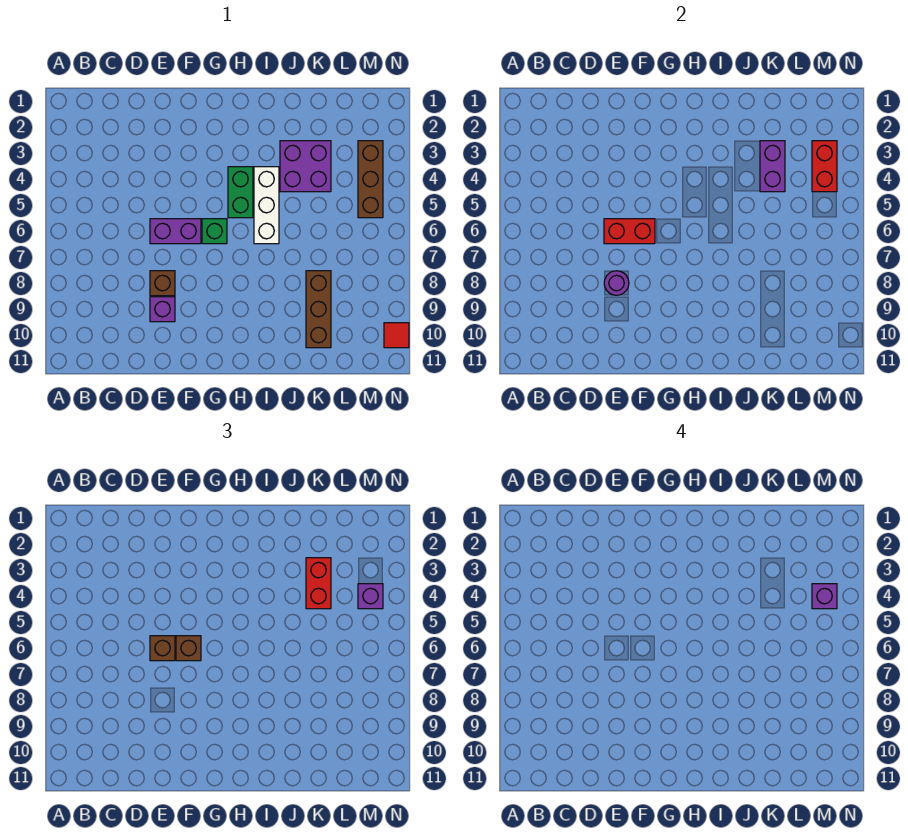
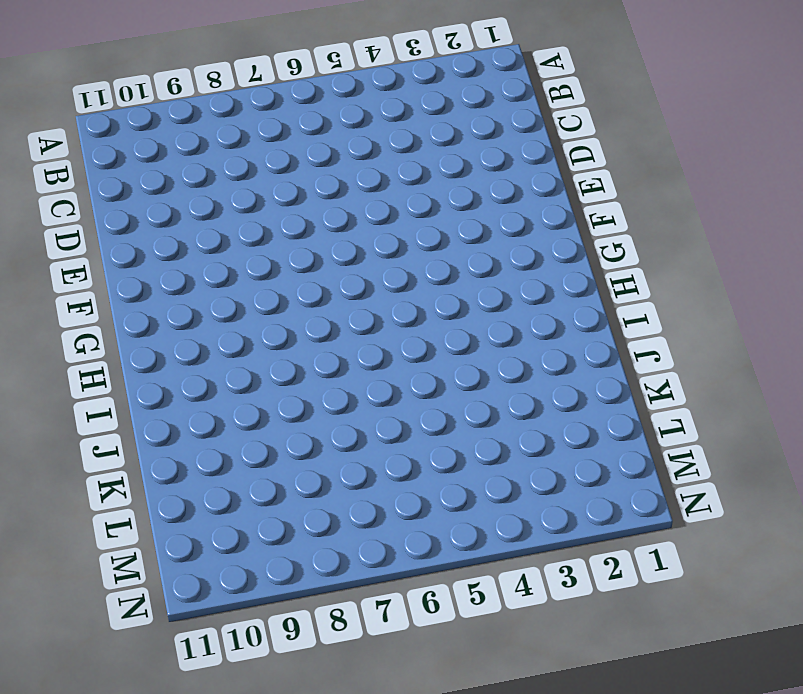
none -> purple 1x2 brick [150,219,201,244]
none -> brown 1x1 brick [150,271,175,296]
none -> purple 1x1 brick [150,297,175,322]

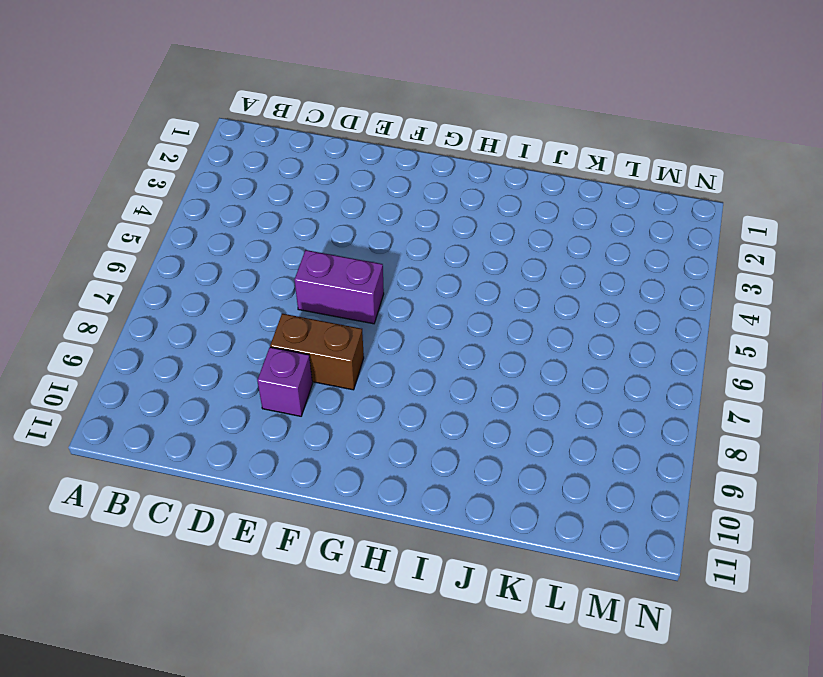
brown 1x2 brick [270,314,364,390] -> brown 1x1 brick [150,271,175,296]
none -> green 1x1 brick [202,219,227,244]
none -> green 1x2 brick [228,167,253,218]
none -> white 1x3 brick [254,167,279,244]

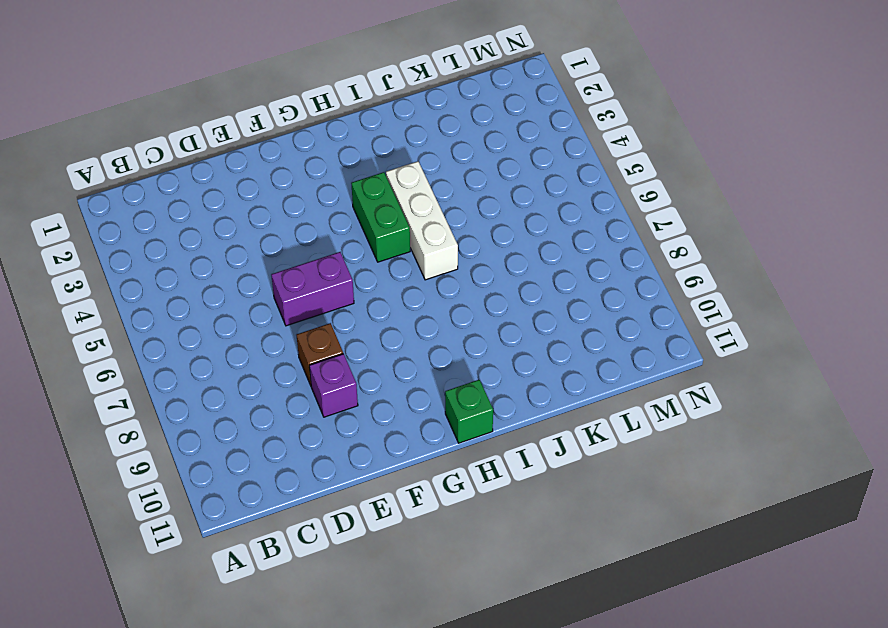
green 1x1 brick [445,380,493,443] -> green 1x1 brick moved to [202,219,227,244]
none -> purple 2x2 brick [280,141,331,192]
none -> brown 1x3 brick [306,271,331,348]
none -> brown 1x3 brick [358,141,383,218]

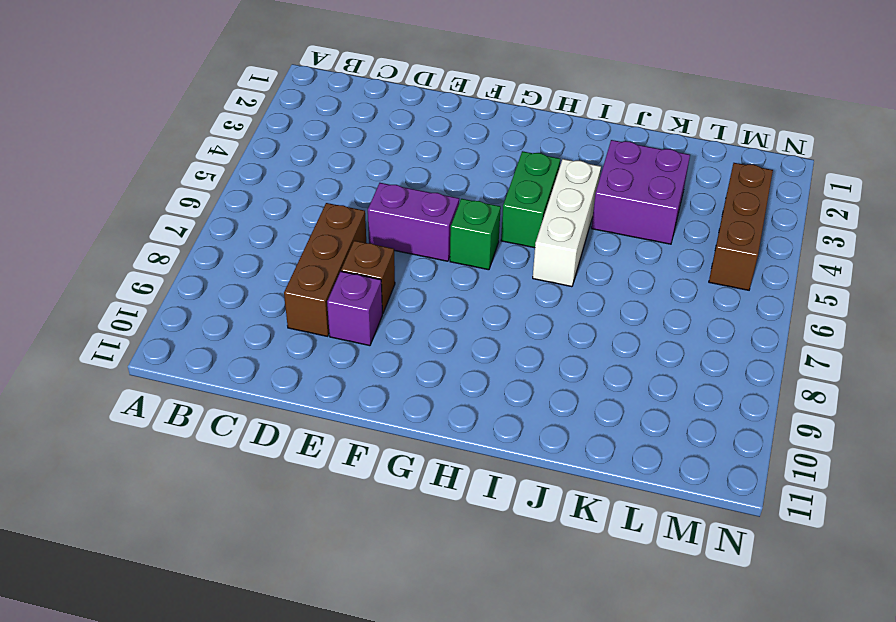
brown 1x3 brick [284,203,366,336] -> brown 1x3 brick moved to [306,271,331,348]
none -> red 1x1 tile [384,323,409,348]
none -> red 1x2 brick [604,219,655,244]
none -> purple 1x1 round brick [604,271,629,295]

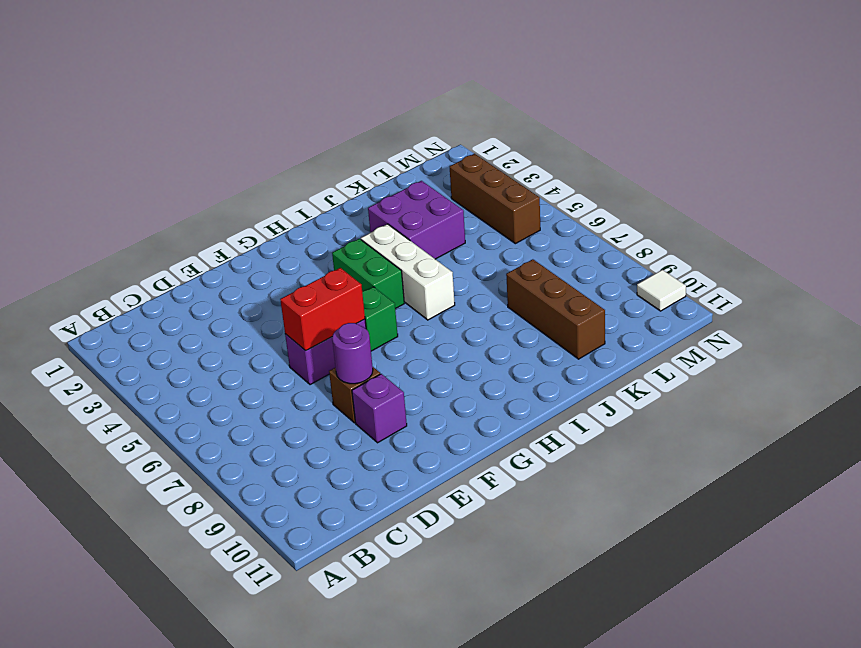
white 1x1 tile [637,270,686,311] -> red 1x1 tile [384,323,409,348]
none -> purple 1x2 brick [760,141,785,192]
none -> red 1x2 brick [812,141,837,192]
none -> brown 1x1 brick [150,636,175,661]

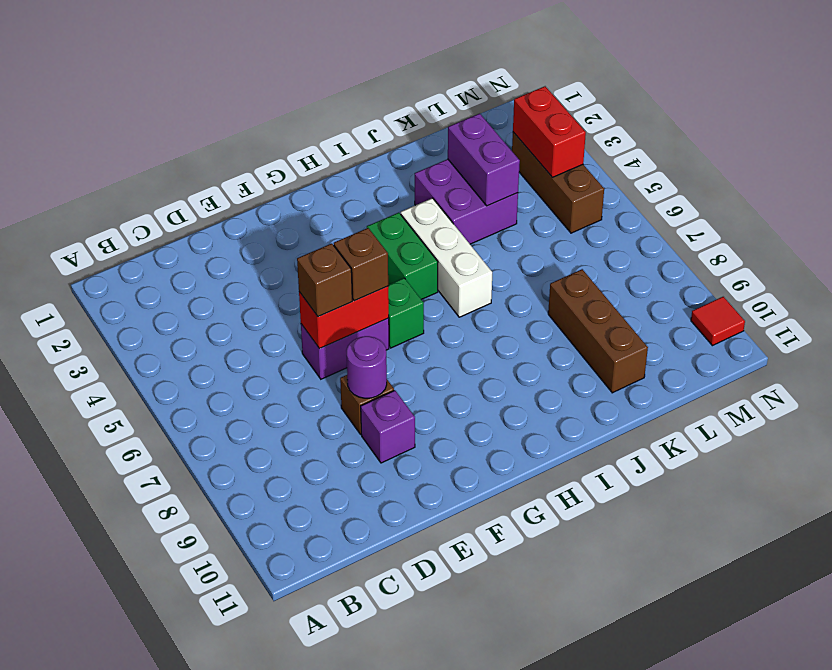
none -> red 1x2 brick [306,558,331,609]
none -> purple 1x1 brick [358,584,383,609]
none -> purple 1x1 brick [812,584,837,609]

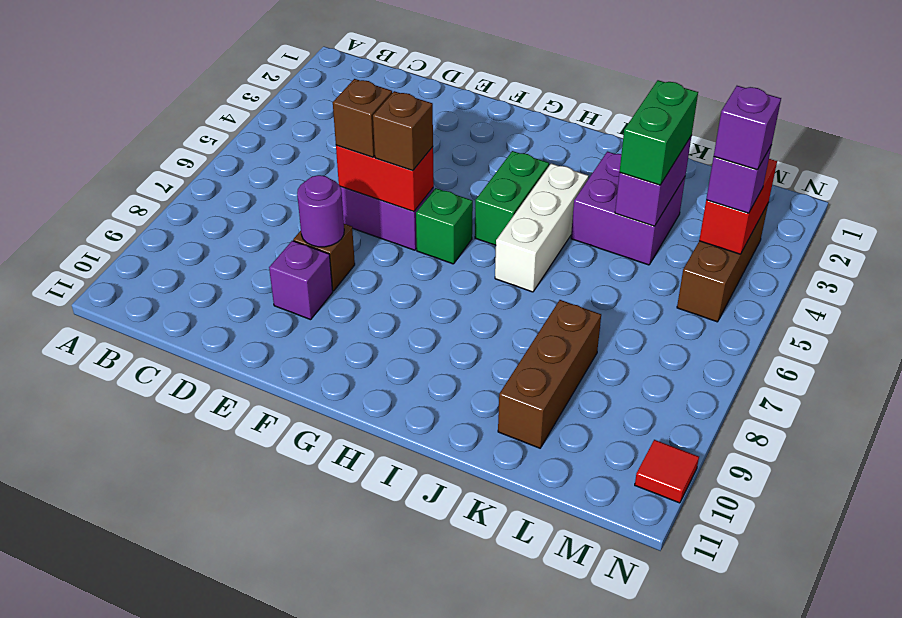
green 1x2 brick [620,80,698,185] -> red 1x2 brick [306,558,331,609]

